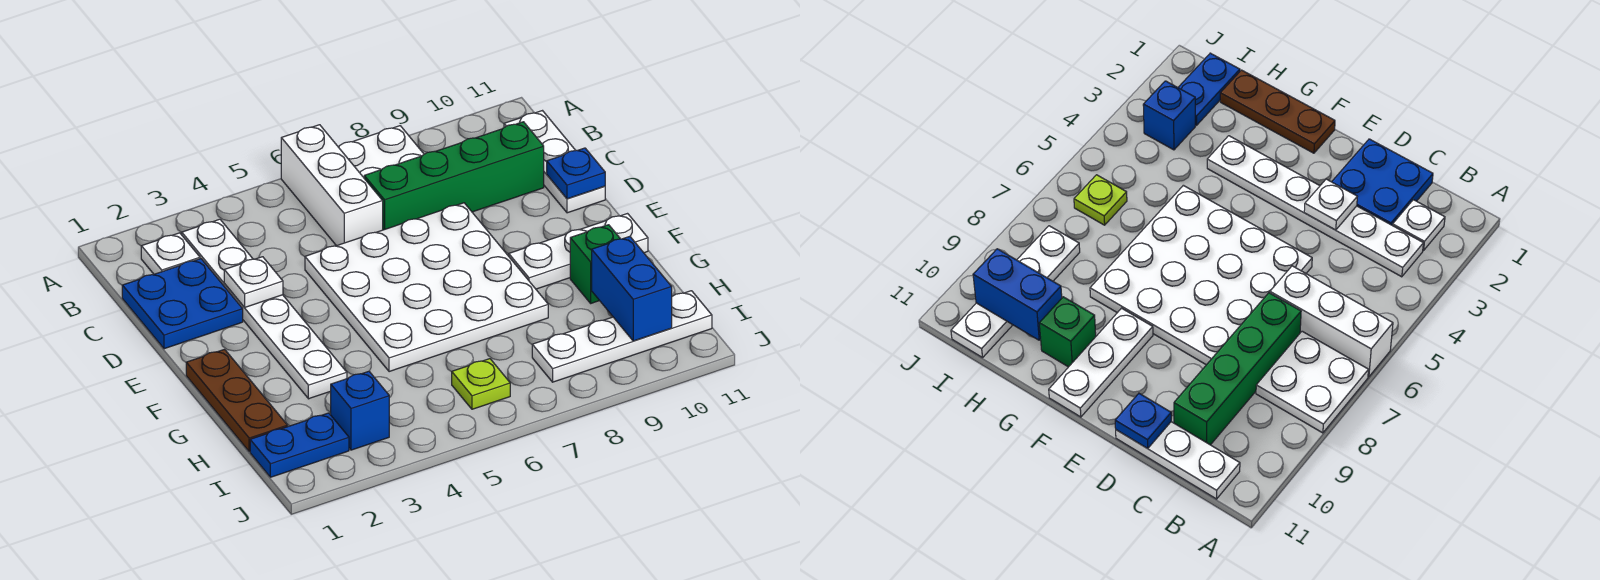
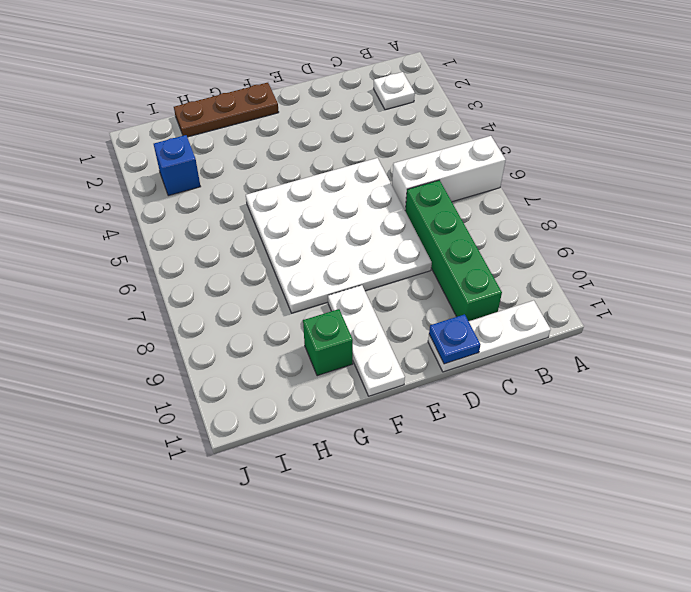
none -> white 2x2 plate [338,126,424,177]
none -> white 1x6 plate [182,219,347,399]
none -> blue 2x2 plate [122,259,243,349]

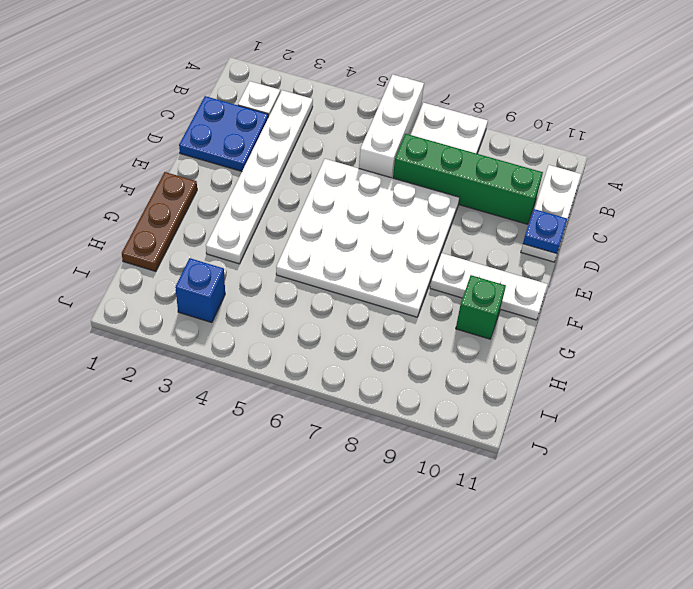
none -> blue 1x2 plate [250,413,349,477]
none -> lime 1x1 plate [452,359,510,409]
none -> white 1x4 plate [532,291,712,382]

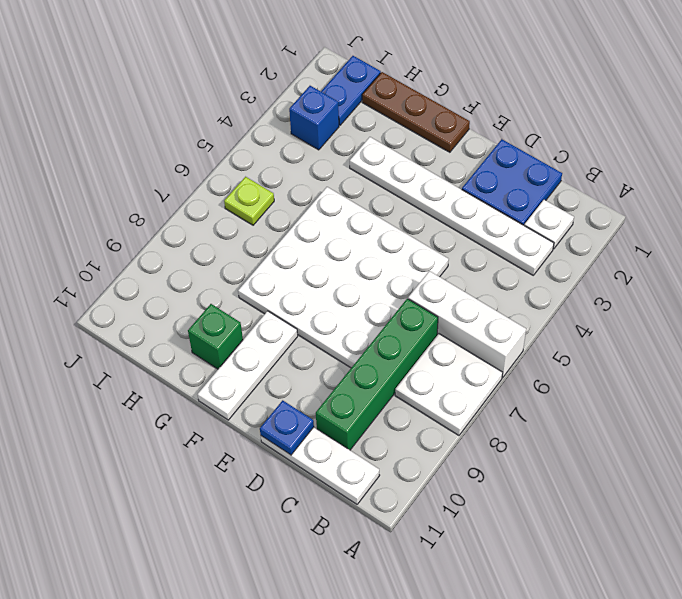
none -> white 1x4 plate [532,291,712,382]
none -> white 1x1 plate [224,257,283,307]
none -> blue 1x2 brick [592,236,672,341]

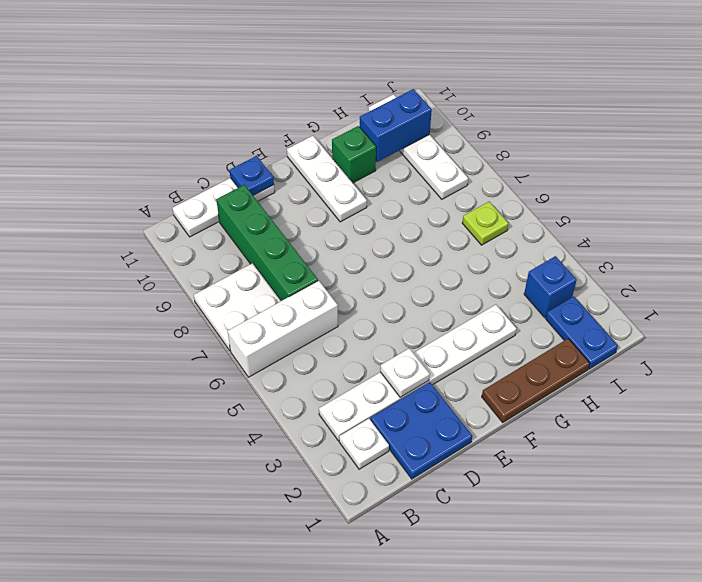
none -> white 4x4 plate [305,203,548,372]

